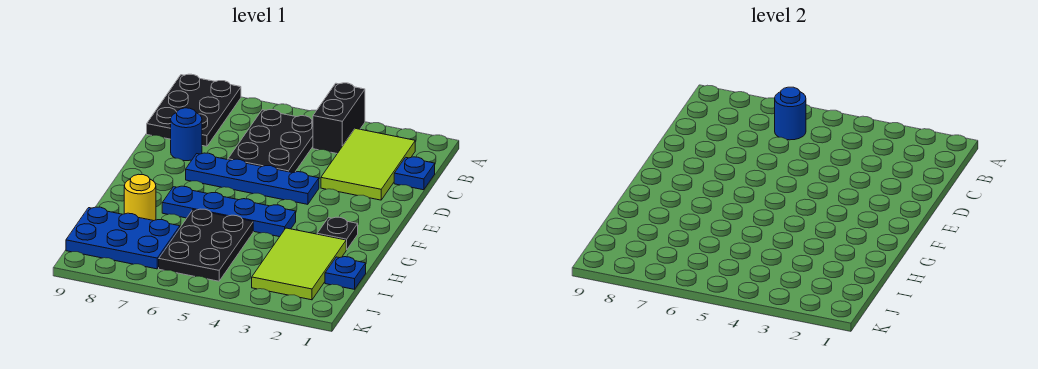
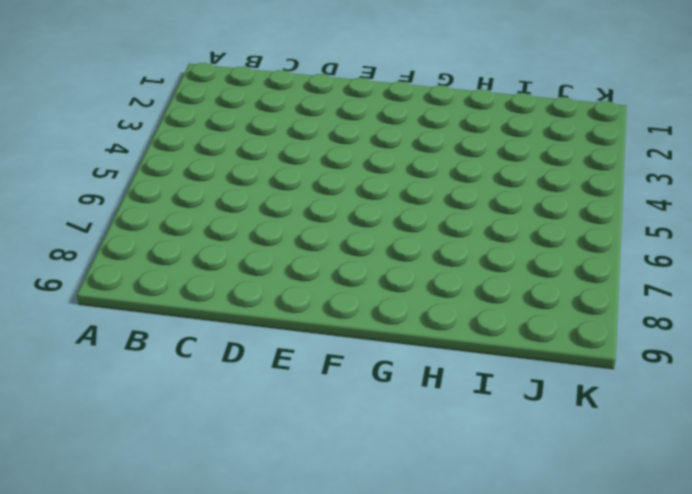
none -> black 1x2 brick [313,83,365,153]
none -> black 2x3 plate [147,74,241,146]
none -> lime 2x3 tile [321,128,415,200]

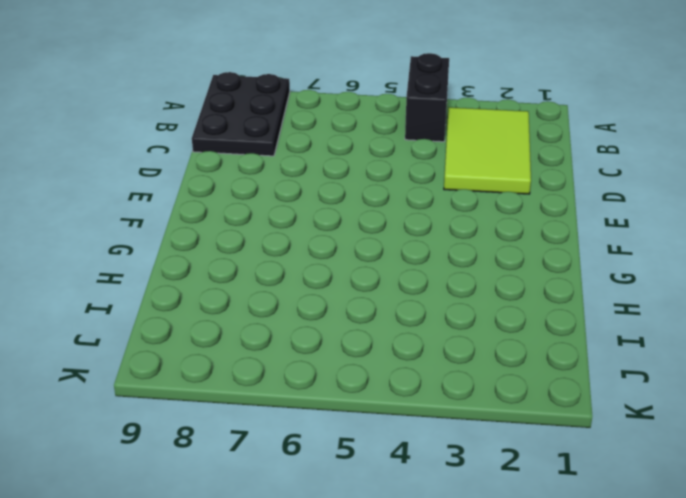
none -> black 2x3 plate [228,110,313,173]
none -> blue 1x1 plate [394,157,435,190]
none -> blue 1x1 round brick [171,108,202,161]

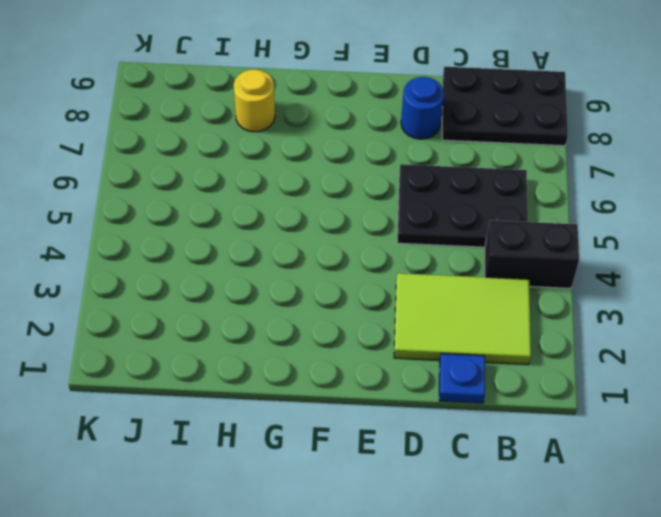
none -> blue 1x4 plate [186,153,319,204]
none -> black 1x1 plate [317,217,358,250]
none -> blue 1x4 plate [162,186,296,237]

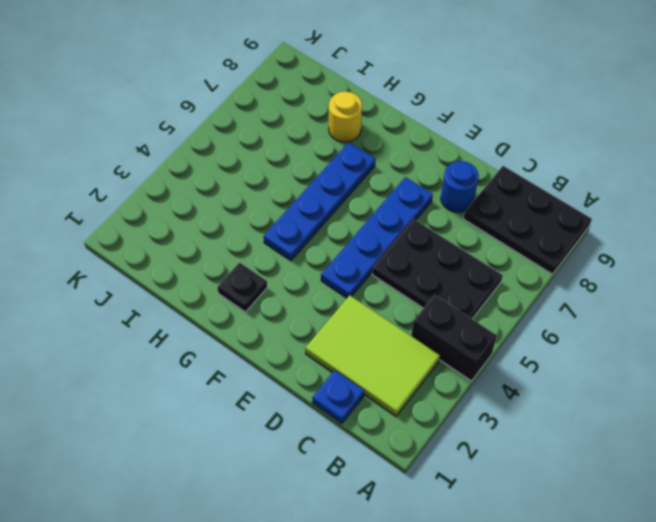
none -> lime 2x3 tile [252,228,346,300]
none -> black 2x3 plate [159,209,253,281]
none -> blue 1x1 plate [325,257,366,289]

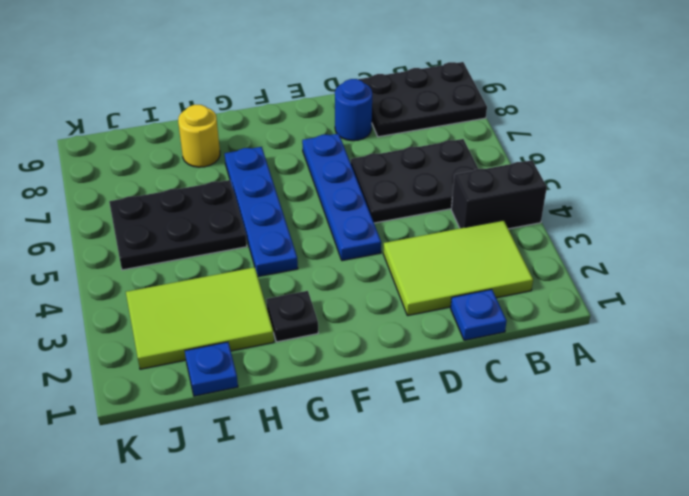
none -> blue 2x3 plate [66,207,180,269]
none -> blue 1x1 round brick [775,87,806,140]

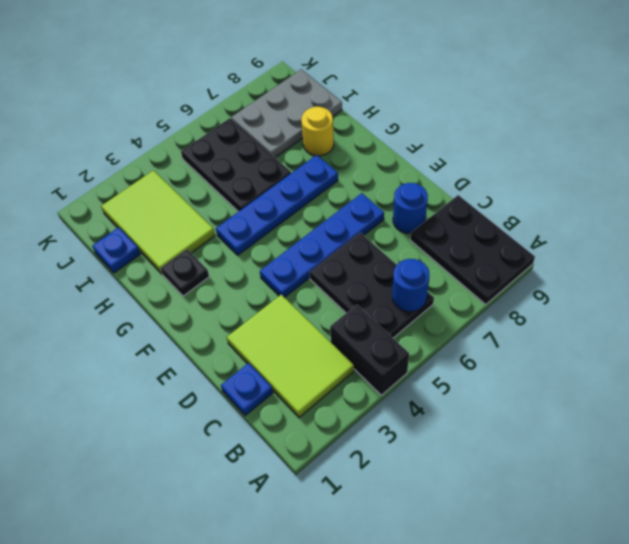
grey 2x3 plate [231,69,342,158] -> blue 2x3 plate [66,207,180,269]

